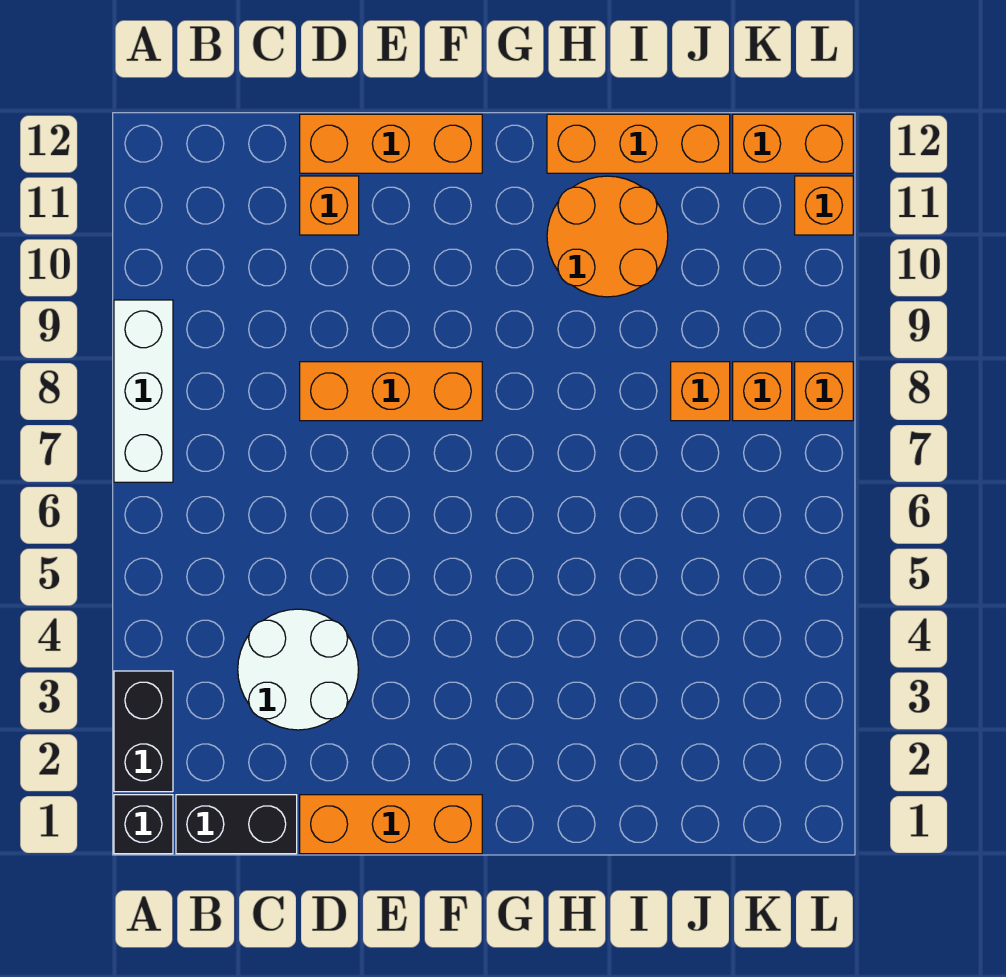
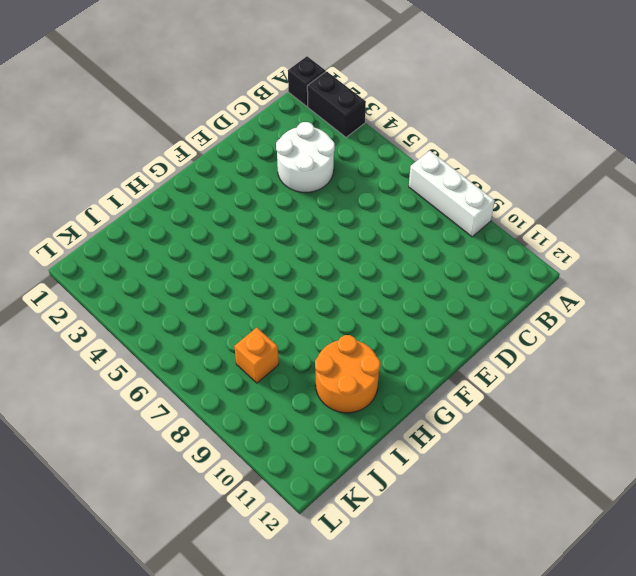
none -> black 1x2 brick [176,795,297,854]
none -> orange 1x3 brick [300,795,482,854]
none -> orange 1x3 brick [300,362,482,421]

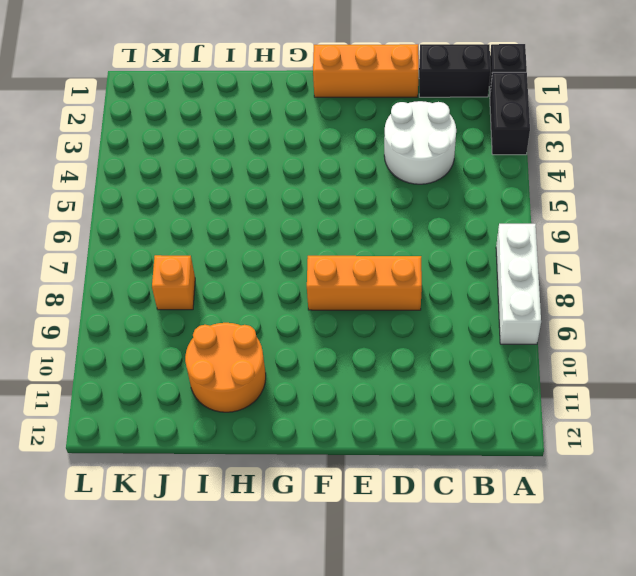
none -> orange 1x1 brick [300,176,359,235]
none -> orange 1x3 brick [300,114,482,173]
none -> orange 1x3 brick [547,114,730,173]

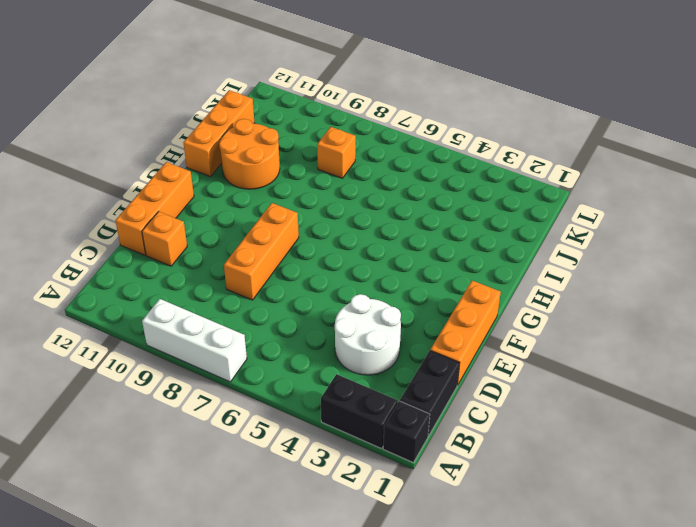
none -> orange 1x1 brick [733,362,792,421]
none -> orange 1x2 brick [733,114,853,173]
none -> orange 1x1 brick [795,362,853,421]

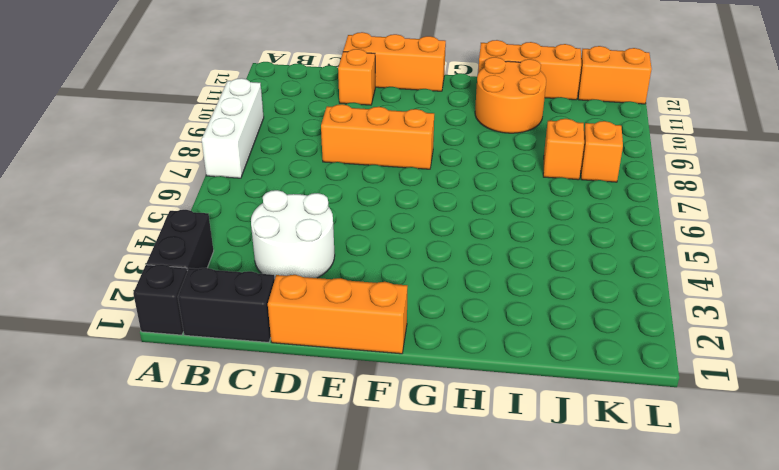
none -> orange 1x1 brick [795,362,853,421]
none -> orange 1x1 brick [795,176,853,235]

